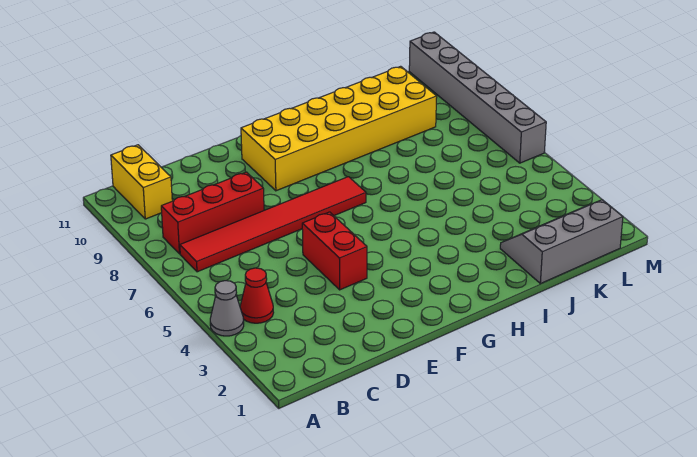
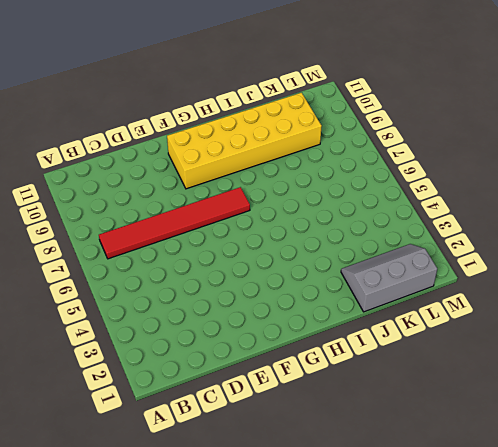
none -> grey 1x1 cone [210,281,244,336]
none -> red 1x1 cone [240,268,274,323]

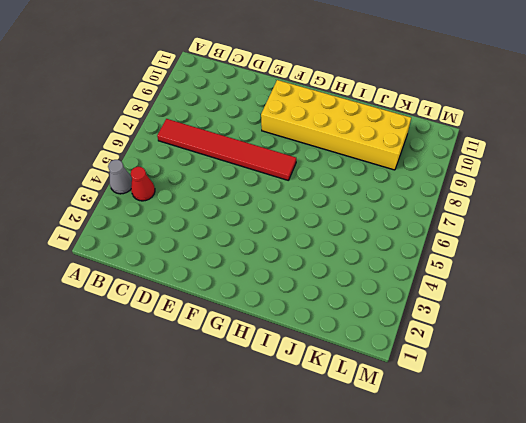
none -> red 1x3 brick [161,172,264,254]
none -> yellow 1x2 brick [111,145,172,219]

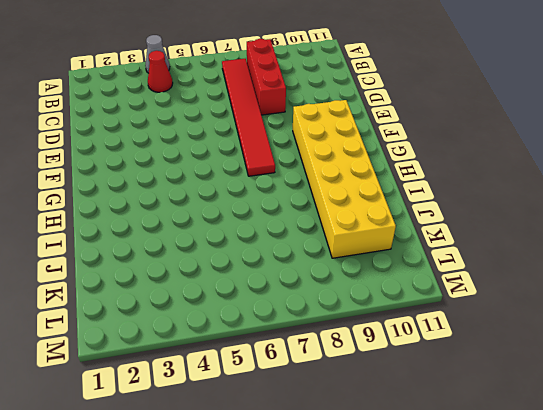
none -> yellow 1x2 brick [111,145,172,219]
none -> red 1x2 brick [302,212,367,290]

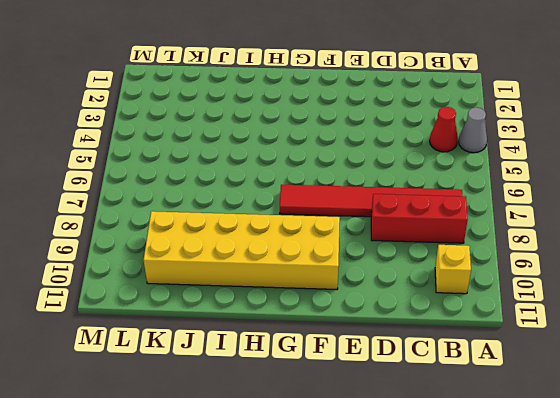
yellow 1x1 brick [435,245,471,294] -> yellow 1x2 brick [111,145,172,219]
none -> red 1x2 brick [302,212,367,290]
none -> grey 2x3 slope [500,200,623,284]

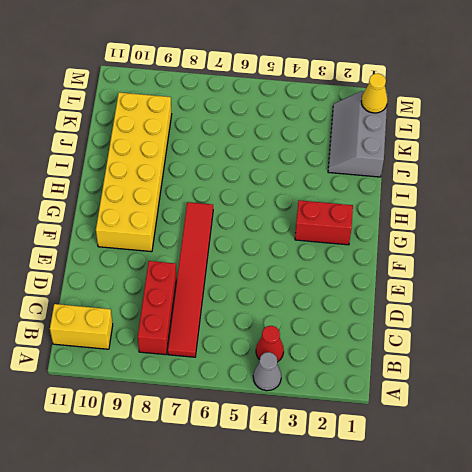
red 1x2 brick [295,200,353,245] -> red 1x2 brick moved to [302,212,367,290]
yellow 1x1 cone [361,74,388,113] -> none
none -> grey 1x6 brick [409,32,546,163]

